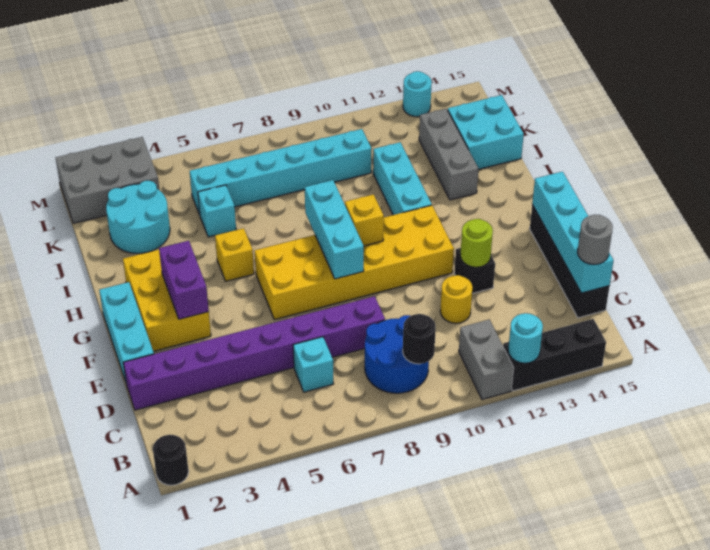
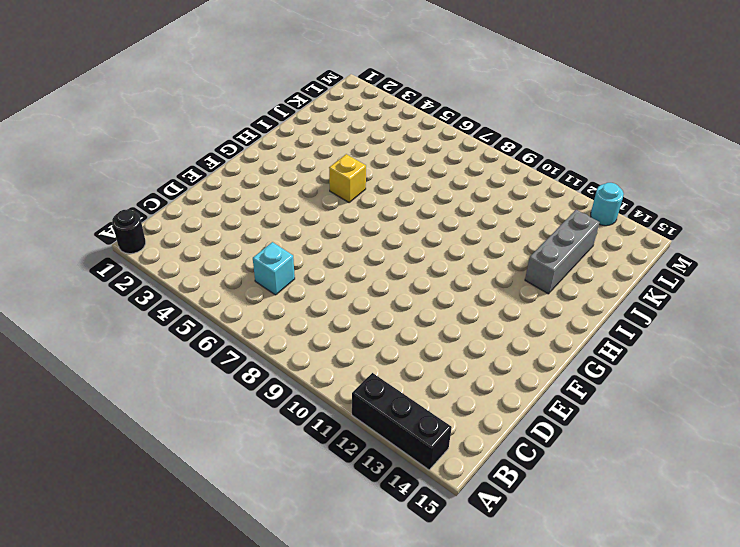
none -> grey 1x2 brick [459,319,514,399]
none -> blue 2x2 round brick [365,315,429,393]
none -> black 1x4 brick [530,205,610,318]

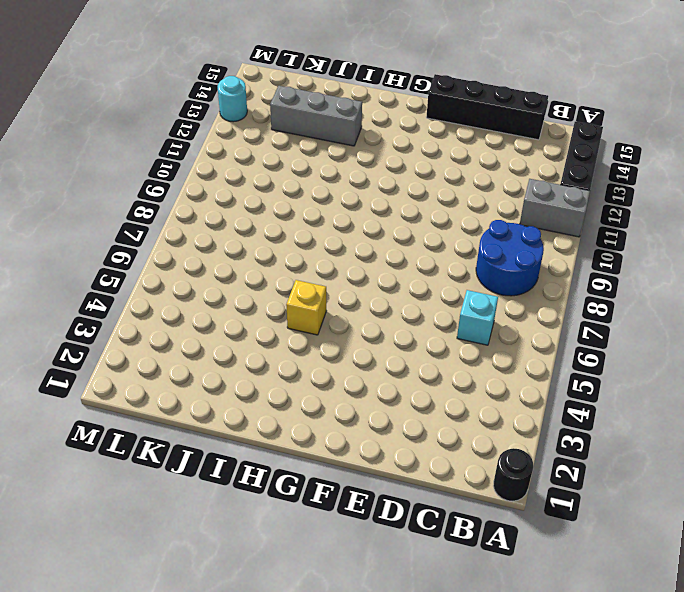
none -> purple 1x8 brick [123,296,385,410]
none -> yellow 1x1 round brick [440,275,472,323]
none -> cyan 1x3 brick [99,282,154,382]

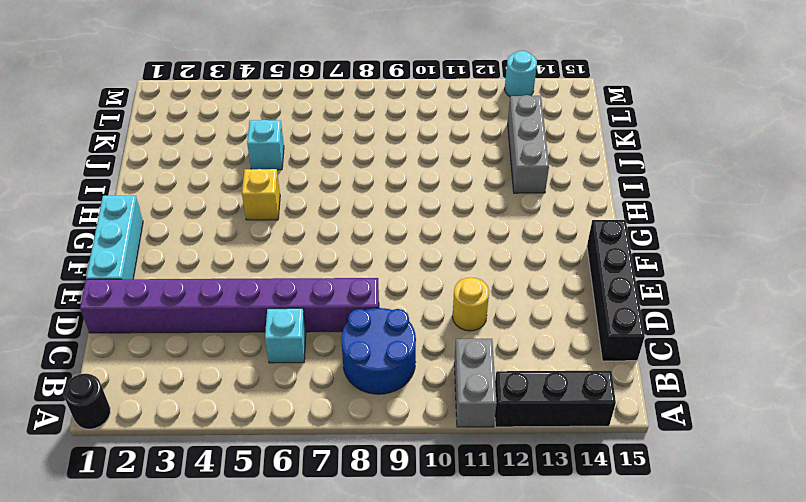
none -> black 1x1 brick [454,248,495,293]
none -> yellow 2x3 brick [123,250,211,351]
none -> yellow 2x6 brick [255,205,454,320]

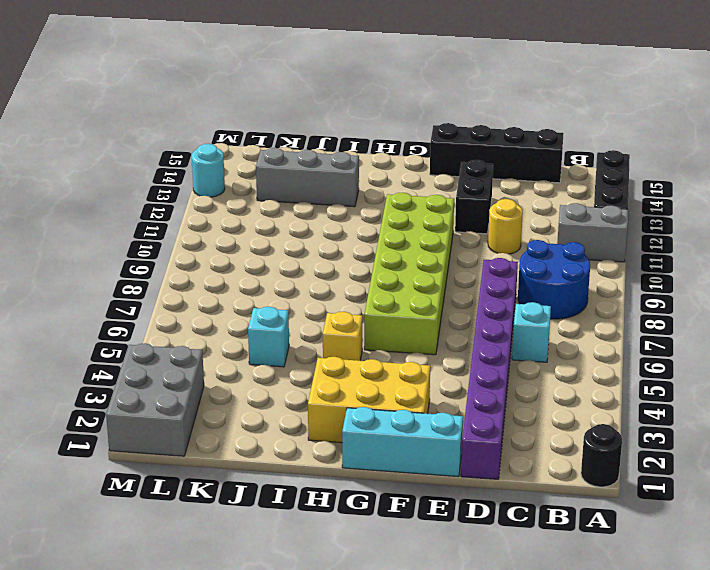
black 1x2 brick [455,160,493,234] -> black 1x1 brick [454,248,495,293]
lime 2x6 brick [364,192,454,355] -> yellow 2x6 brick [255,205,454,320]
none -> cyan 1x3 brick [373,142,432,215]
none -> cyan 2x2 round brick [106,181,170,254]
none -> cyan 2x2 brick [448,95,524,169]

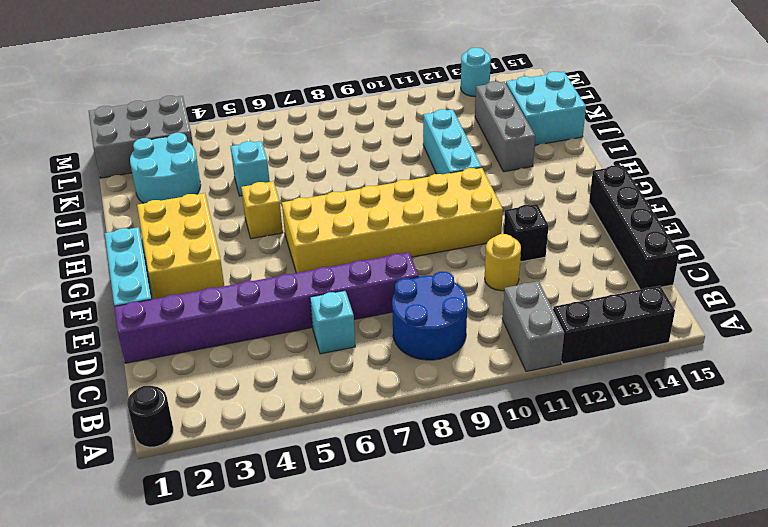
none -> cyan 1x6 brick [190,129,372,215]
none -> cyan 1x1 round brick [508,313,543,363]
none -> black 1x1 round brick [403,314,436,364]

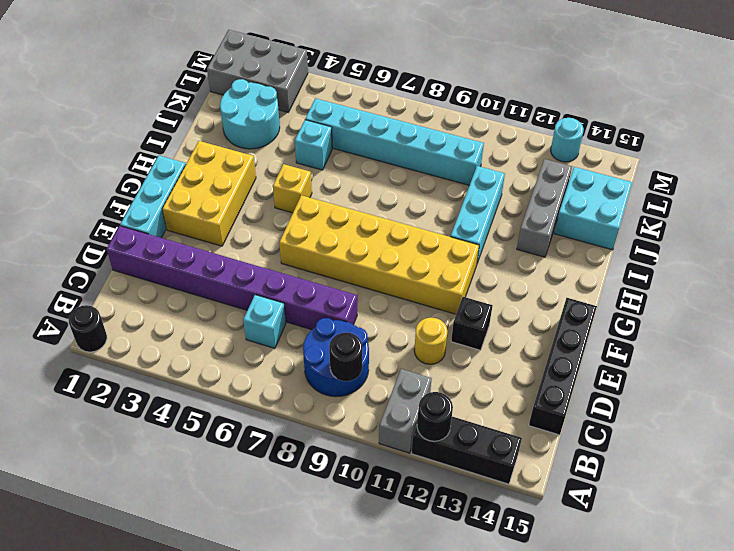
black 1x1 round brick [417,392,453,441] -> cyan 1x1 round brick [508,313,543,363]
none -> cyan 1x4 brick [532,172,614,293]
none -> lime 1x1 round brick [460,219,493,267]
none -> purple 1x2 brick [159,241,209,319]

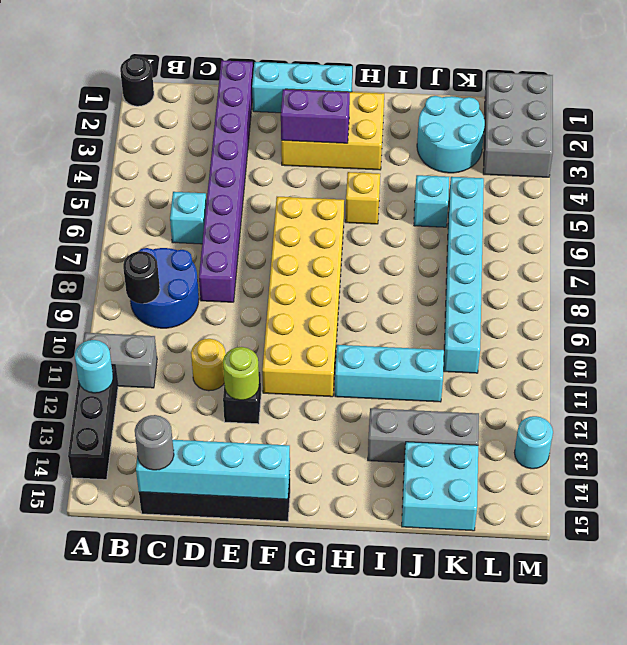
none -> cyan 1x3 brick [305,180,364,279]
none -> yellow 1x1 brick [345,194,384,246]

